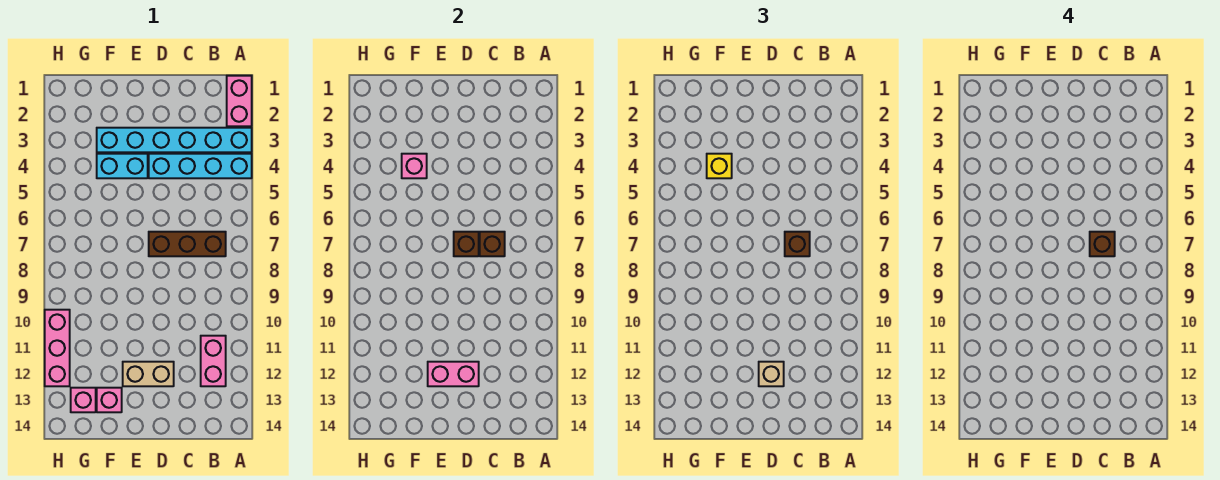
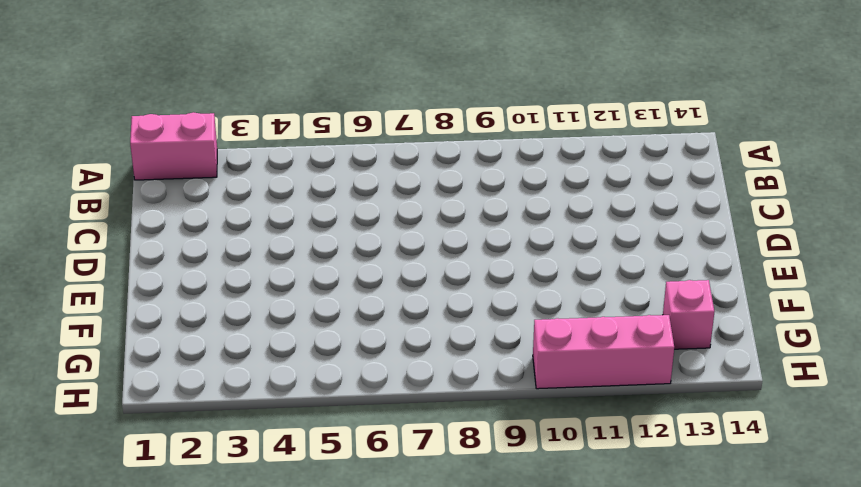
none -> cyan 1x6 brick [97,128,252,152]
none -> cyan 1x4 brick [149,154,252,178]
none -> brown 1x3 brick [149,232,226,256]

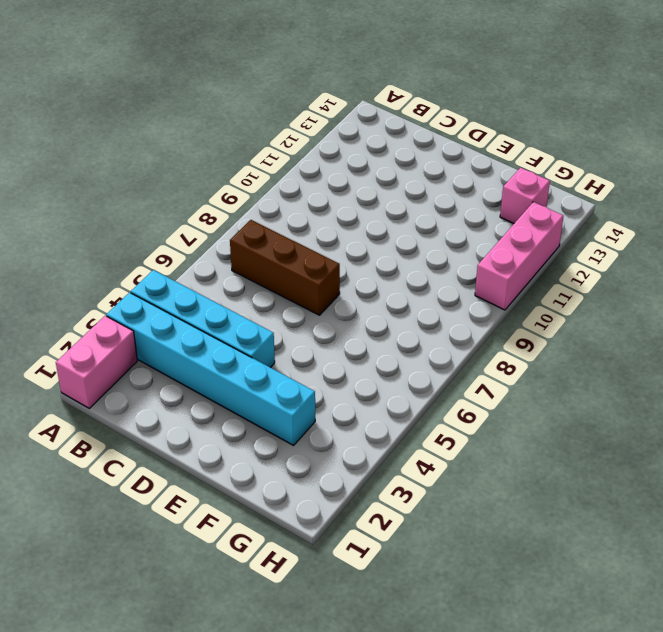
none -> pink 1x2 brick [201,336,226,386]
none -> tan 1x2 brick [123,362,174,386]
none -> cyan 1x2 brick [97,154,148,178]

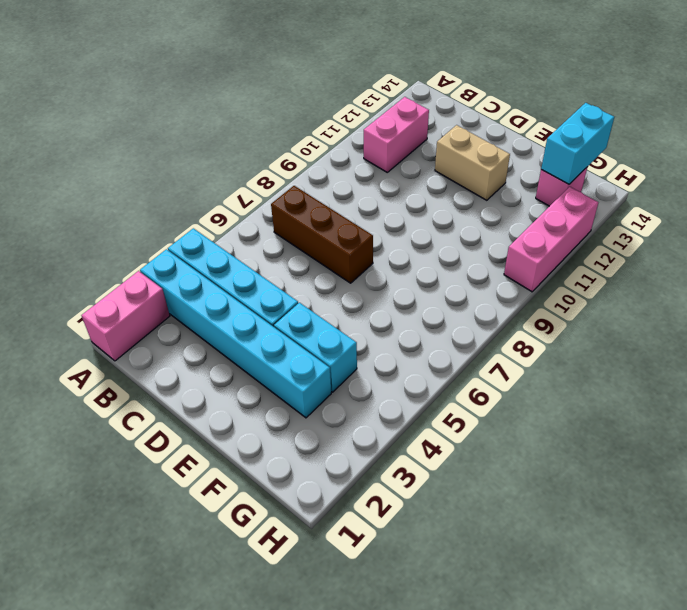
cyan 1x2 brick [541,103,614,184] -> none
none -> pink 1x1 brick [97,388,122,412]
none -> brown 1x1 brick [480,232,505,256]
none -> brown 1x1 brick [454,232,479,256]

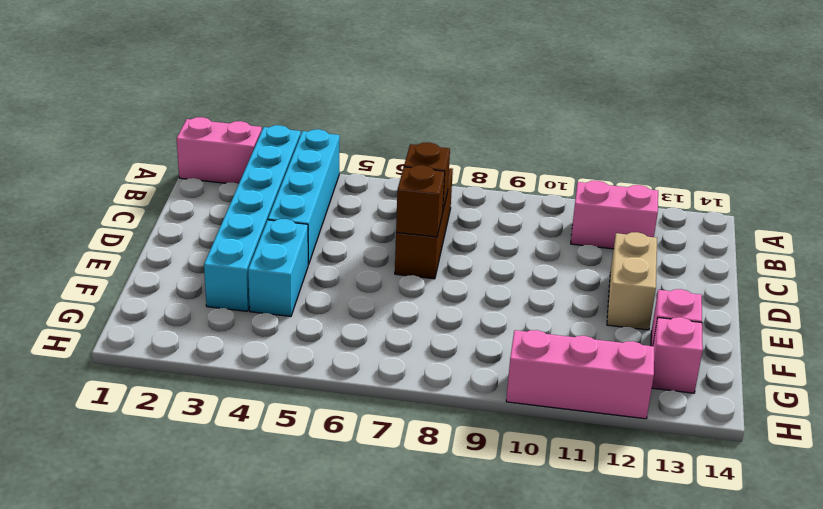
none -> pink 1x2 brick [428,362,479,386]
none -> pink 1x1 brick [402,154,427,178]
none -> brown 1x1 brick [785,232,810,256]

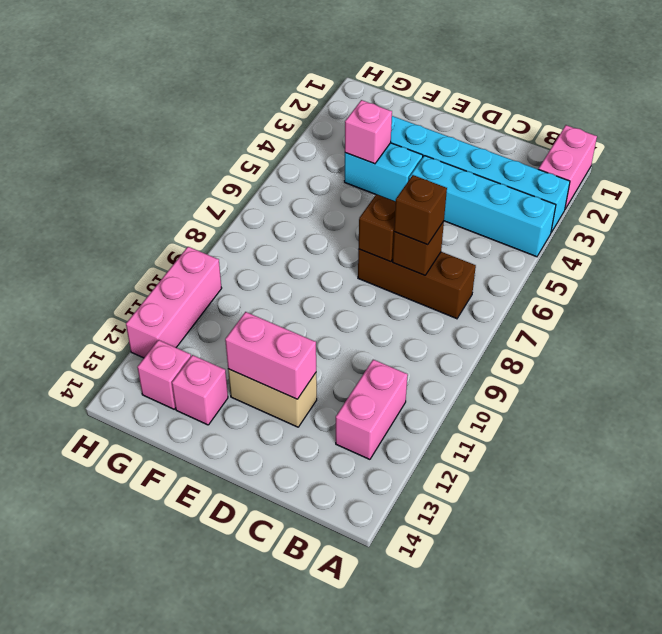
none -> tan 1x1 brick [759,362,784,386]
none -> yellow 1x1 brick [707,154,732,178]
none -> brown 1x1 brick [1090,232,1115,256]

